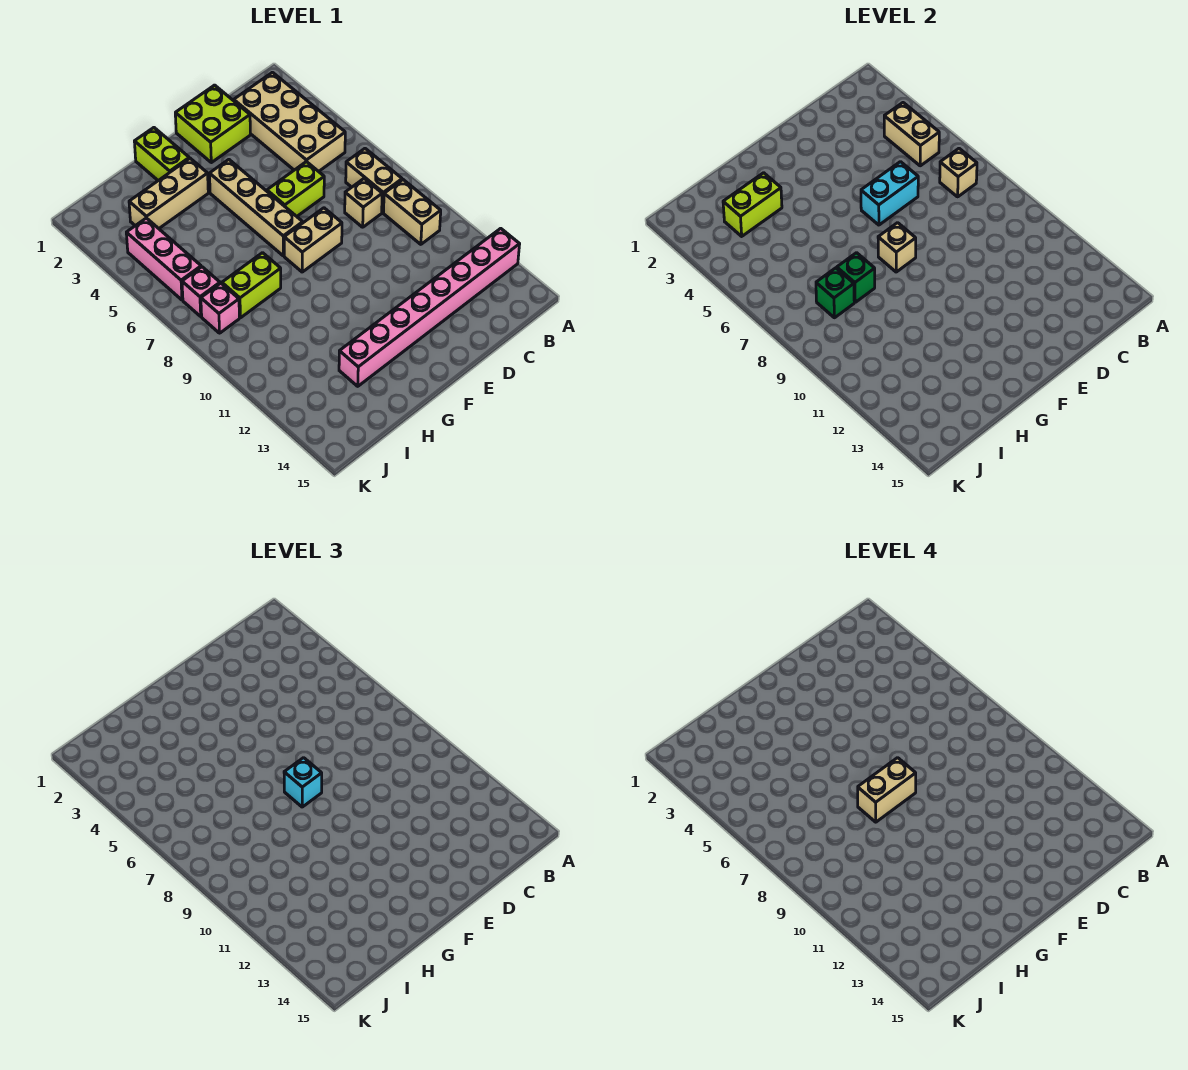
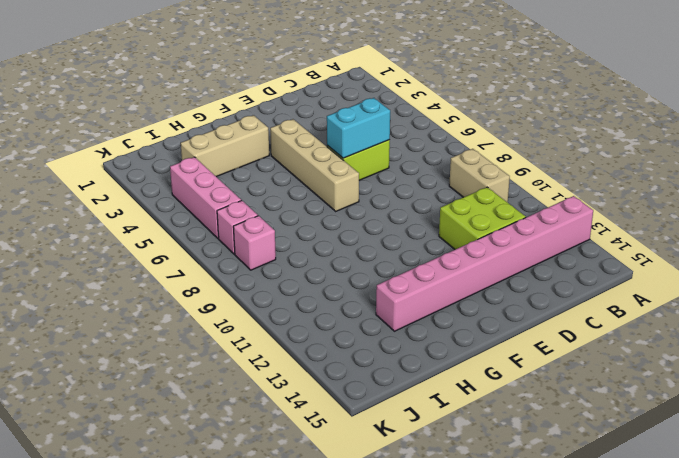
lime 2x2 brick [439,187,526,249] -> lime 2x2 brick moved to [175,85,250,163]
none -> tan 2x4 brick [234,72,345,172]
none -> tan 1x2 brick [346,149,402,213]
none -> tan 1x1 brick [345,179,382,227]

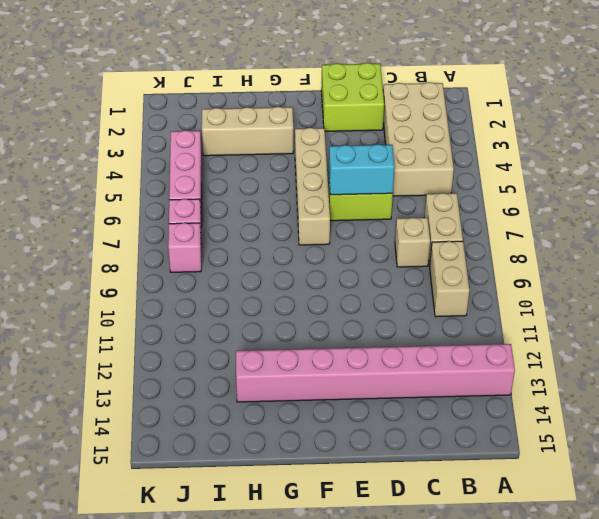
none -> tan 1x2 brick [284,208,342,272]
none -> lime 1x2 brick [134,128,189,180]
none -> lime 1x2 brick [222,253,281,318]

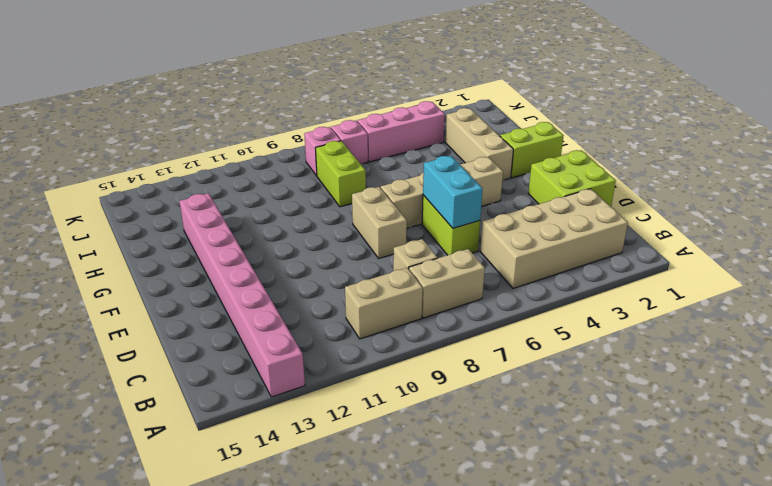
none -> tan 1x2 brick [884,103,939,166]
none -> tan 1x1 brick [940,149,977,197]
none -> tan 1x1 brick [878,223,916,272]

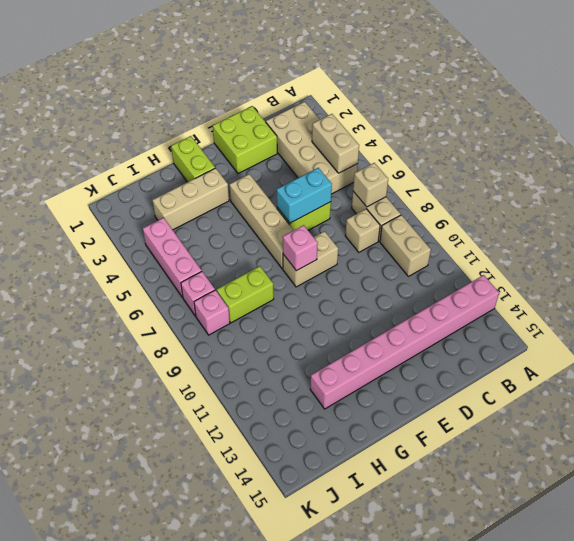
pink 1x1 brick [283,225,318,271] -> tan 1x1 brick [878,223,916,272]
none -> lime 1x2 brick [723,173,782,236]
none -> green 1x1 brick [837,253,875,302]
none -> green 1x1 brick [816,268,854,318]

